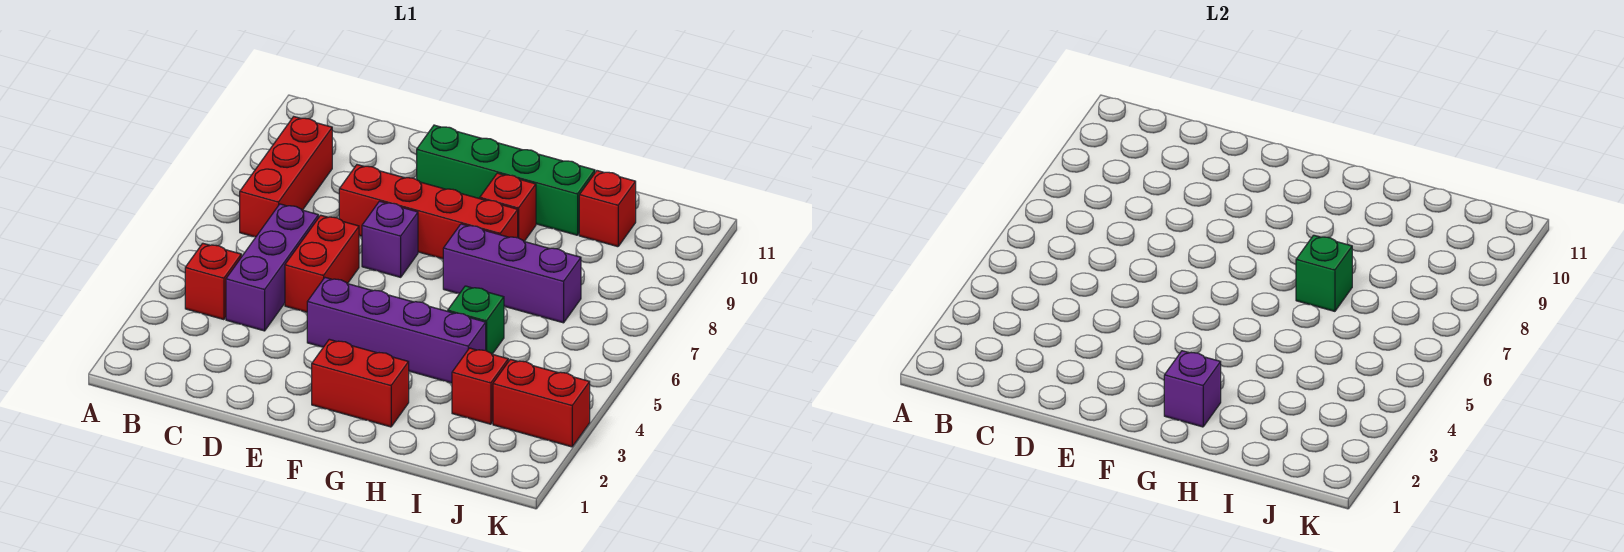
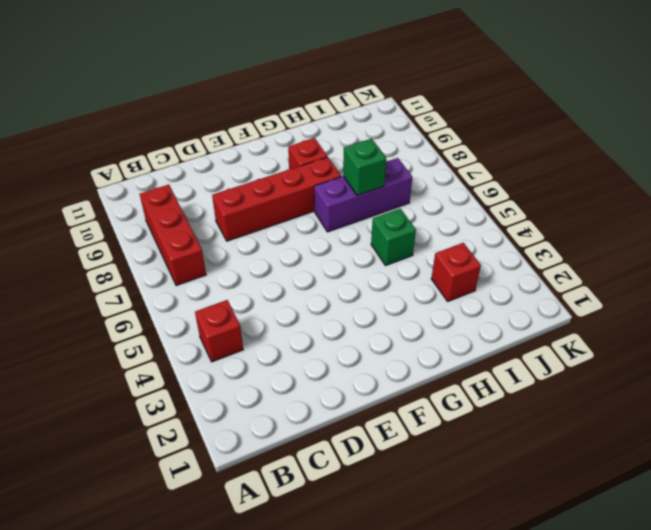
none -> purple 1x3 brick [226,204,318,331]
none -> red 1x2 brick [285,215,359,312]
none -> purple 1x4 brick [307,278,486,383]

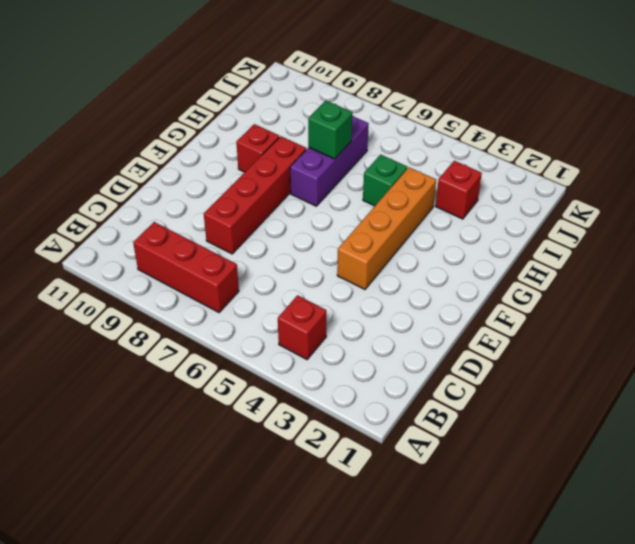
orange 1x4 brick [337,167,436,289] -> purple 1x4 brick [307,278,486,383]
none -> purple 1x3 brick [226,204,318,331]
none -> red 1x2 brick [285,215,359,312]
none -> purple 1x1 brick [362,201,418,277]

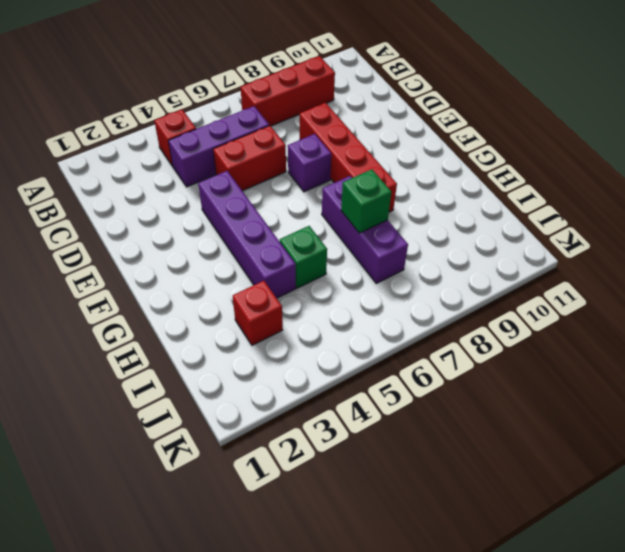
none -> green 1x4 brick [417,125,595,235]
none -> red 1x2 brick [312,339,409,427]
none -> red 1x1 brick [480,173,536,241]

